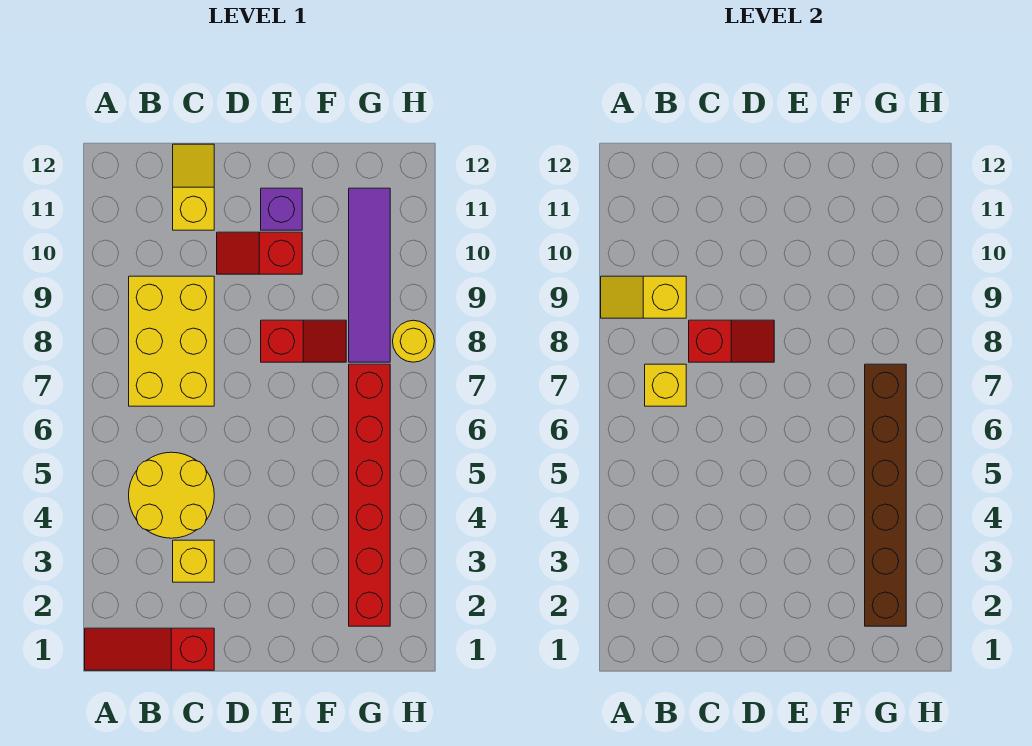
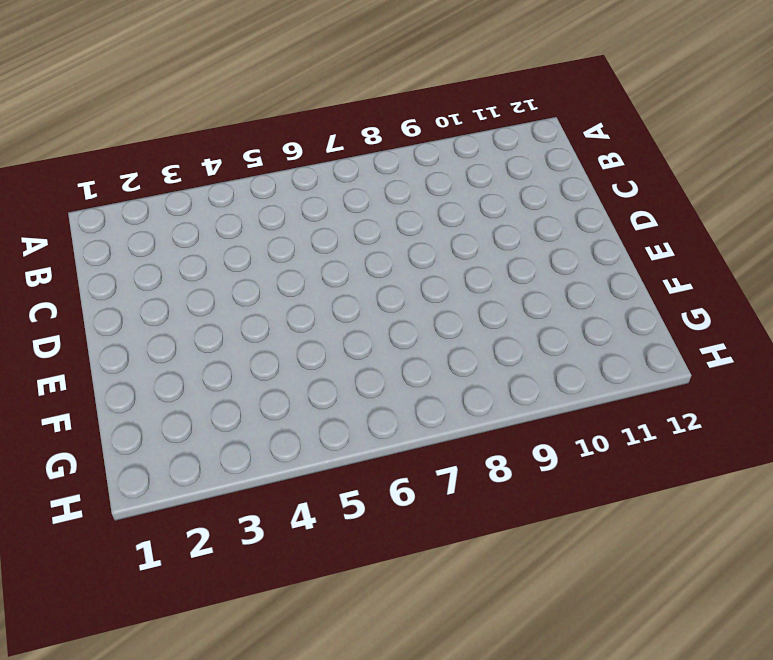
none -> red 1x3 slope [85,628,214,670]
none -> yellow 2x2 round brick [129,452,214,538]
none -> yellow 2x3 brick [129,276,214,406]

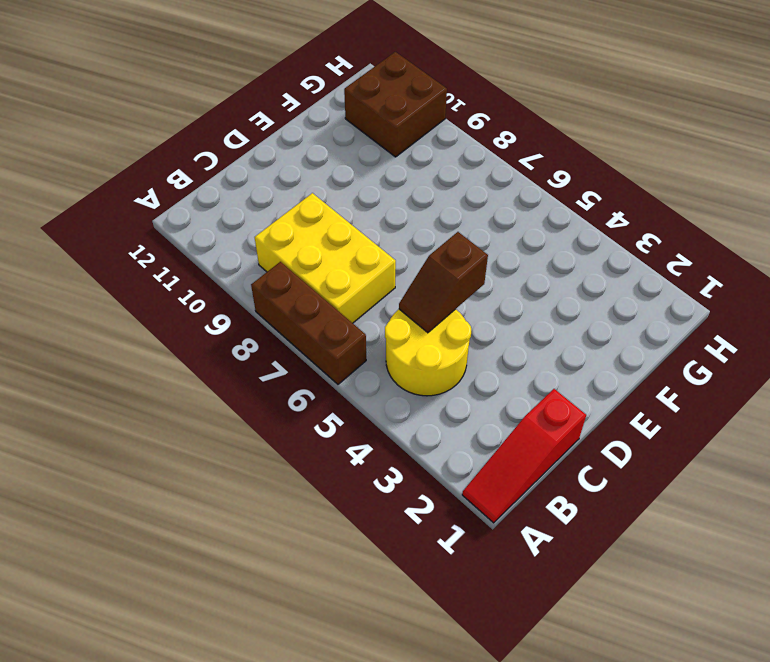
brown 1x3 brick [251,262,366,384] -> none
brown 1x2 slope [399,232,488,333] -> none
brown 2x2 brick [344,52,447,157] -> purple 1x4 tile [349,188,390,362]
none -> yellow 1x1 brick [173,540,214,582]
none -> yellow 1x2 slope [173,144,214,230]
none -> red 1x2 slope [217,232,302,274]

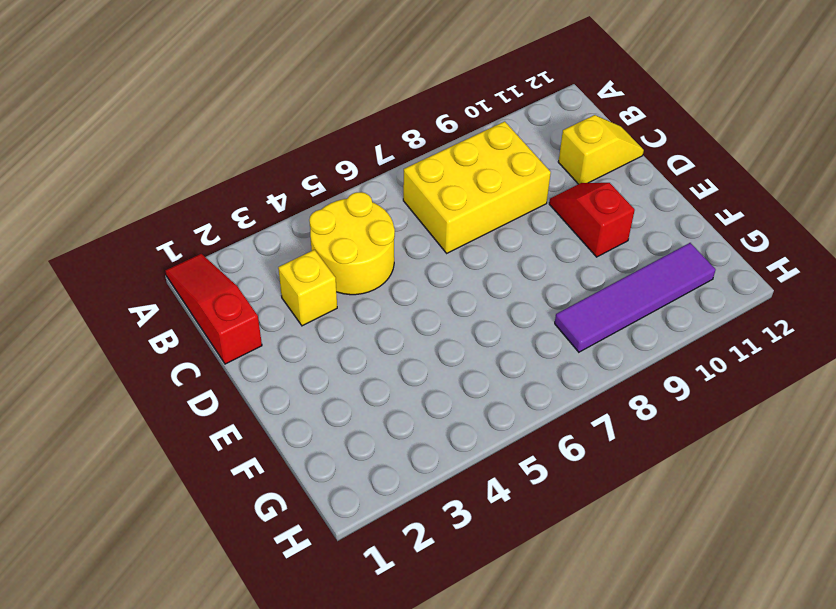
none -> red 1x2 slope [261,320,346,362]
none -> purple 1x1 brick [261,188,302,230]
none -> red 1x6 brick [349,364,390,626]

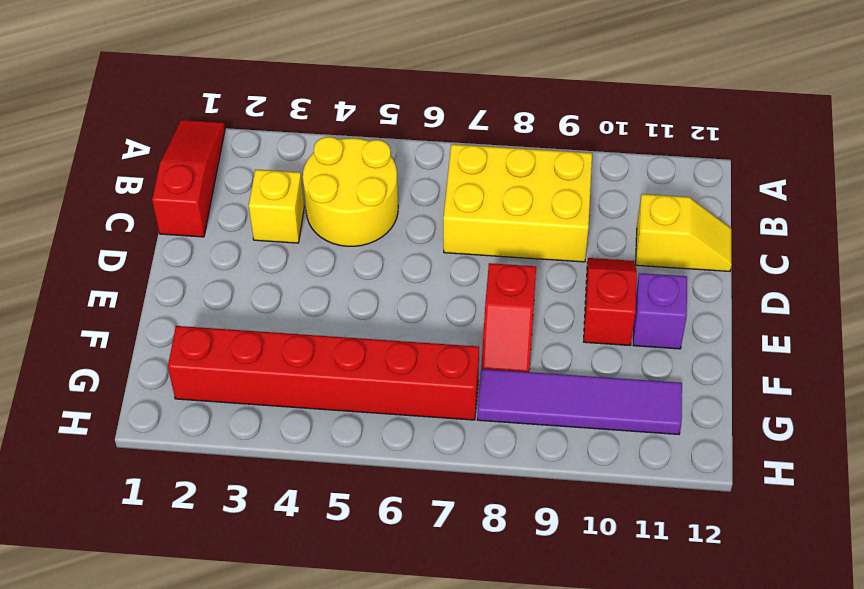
none -> yellow 1x1 round brick [393,320,434,362]
none -> yellow 1x2 slope [601,276,686,318]
none -> yellow 1x1 brick [645,364,686,406]

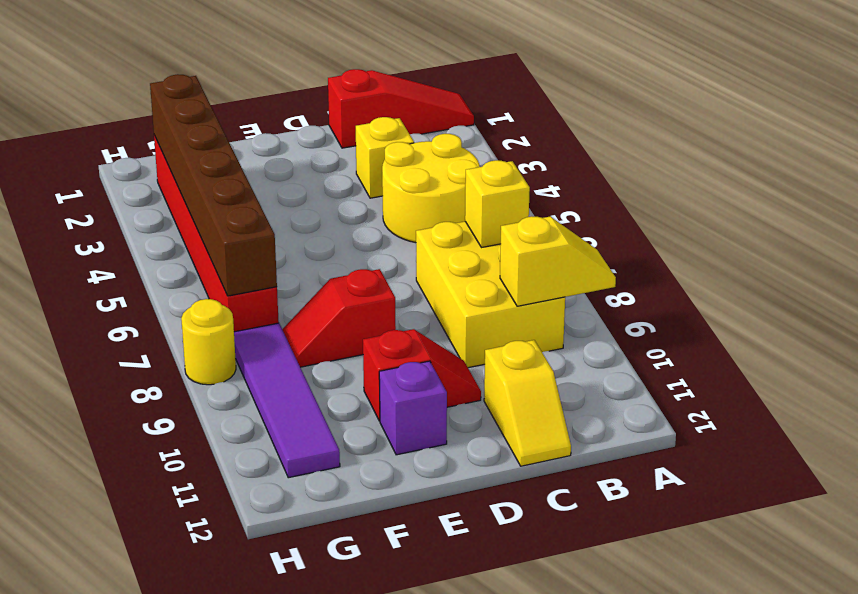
none -> red 1x2 slope [689,320,774,362]

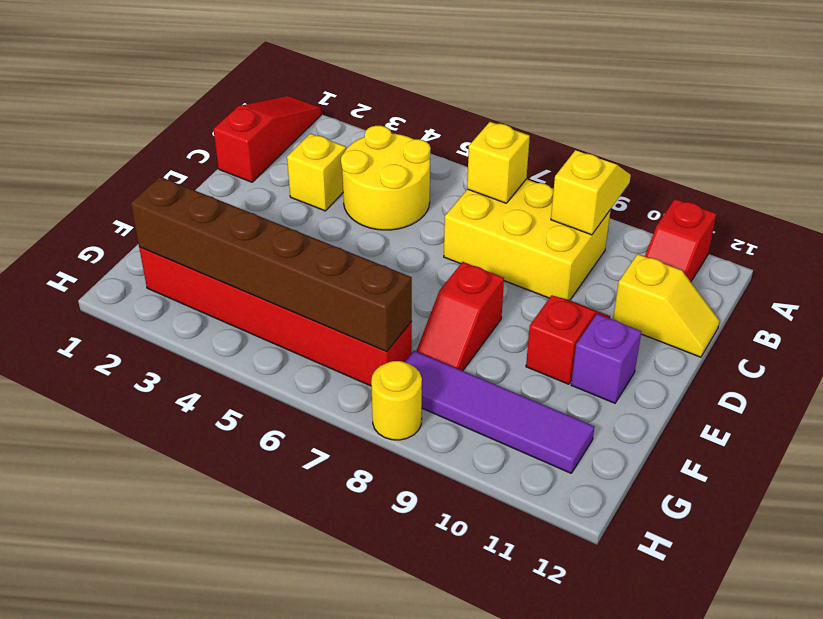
red 1x2 slope [645,199,716,282] -> red 1x2 slope moved to [689,320,774,362]

